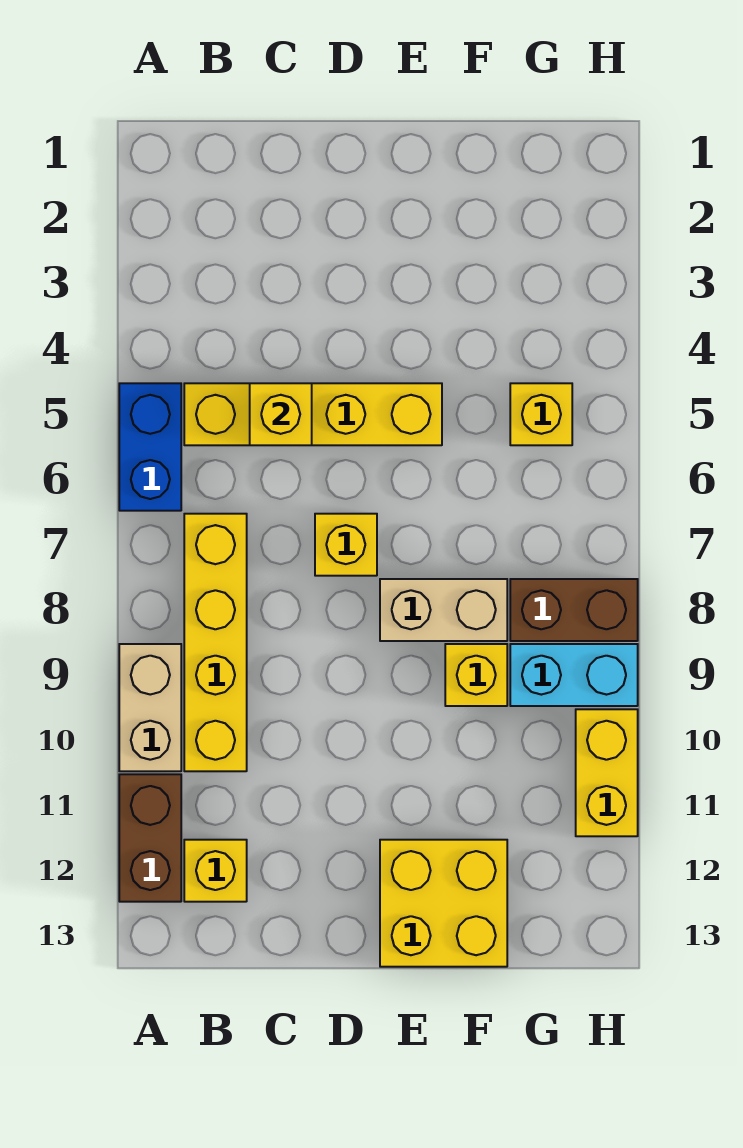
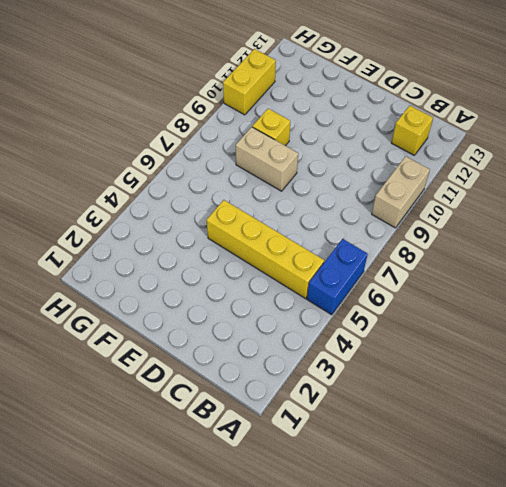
none -> brown 1x2 brick [119,774,181,902]
none -> yellow 1x4 brick [184,514,247,771]
none -> yellow 1x1 brick [315,514,377,576]

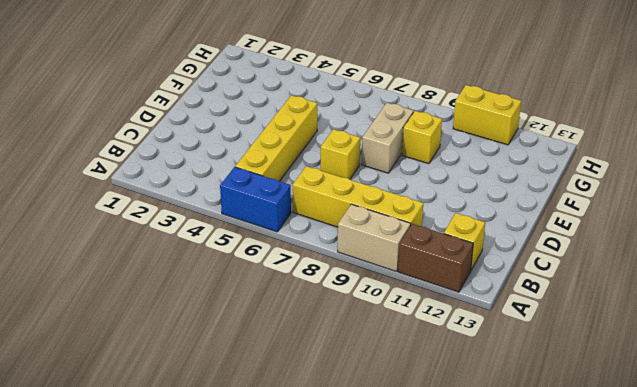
none -> yellow 2x2 brick [380,840,507,967]
none -> yellow 1x1 brick [510,383,572,445]
none -> brown 1x2 brick [510,579,638,641]

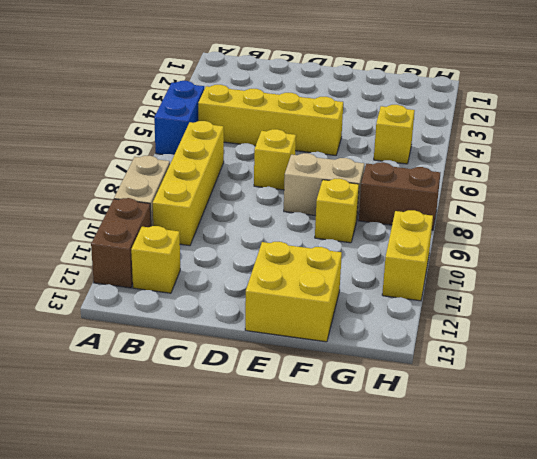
none -> cyan 1x2 brick [510,644,638,706]
none -> yellow 1x1 brick [250,383,312,445]

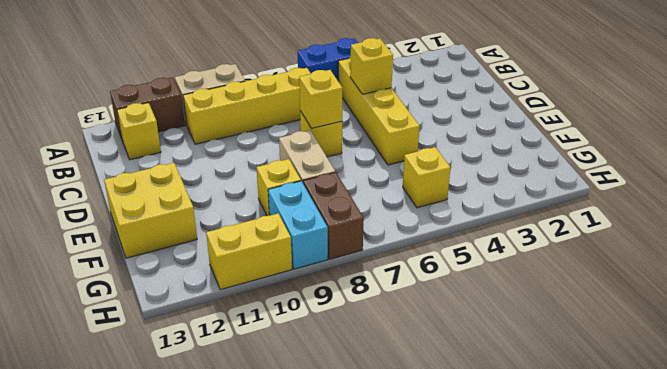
yellow 1x1 brick [299,70,342,129] -> none

